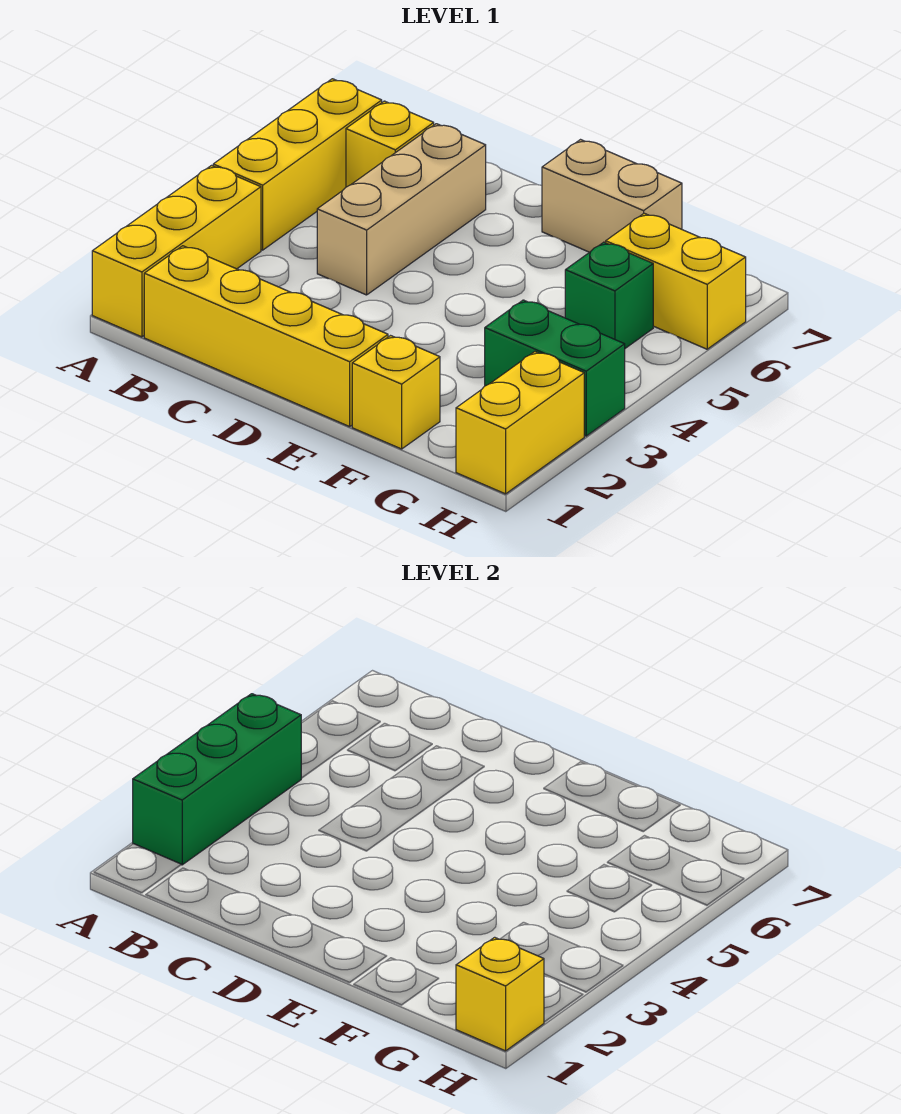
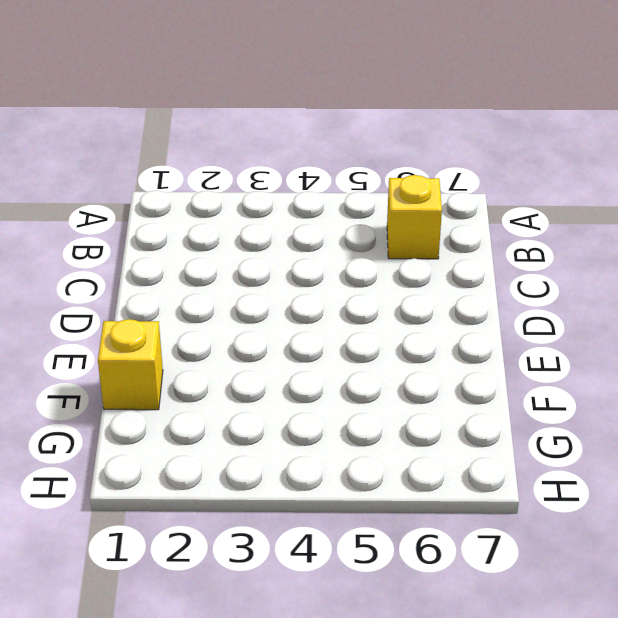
none -> yellow 1x3 brick [92,166,261,337]
none -> yellow 1x3 brick [213,79,382,250]
none -> yellow 1x4 brick [144,246,388,427]

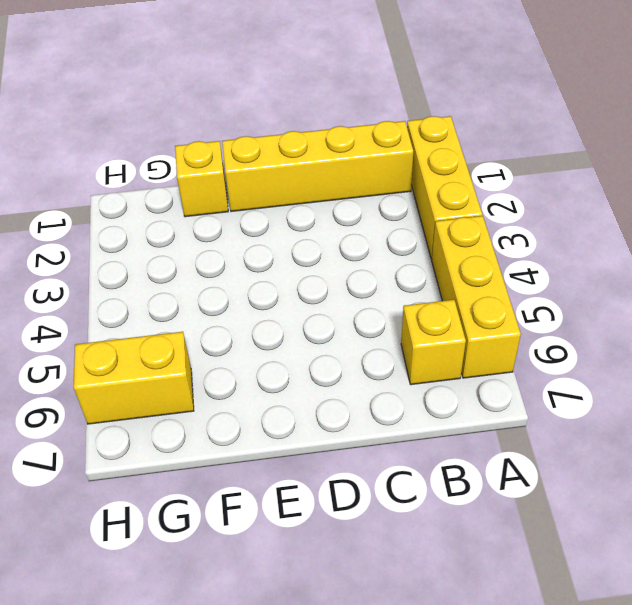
none -> tan 1x3 brick [317,124,486,295]
none -> tan 1x2 brick [542,140,682,252]
none -> green 1x2 brick [485,300,625,436]

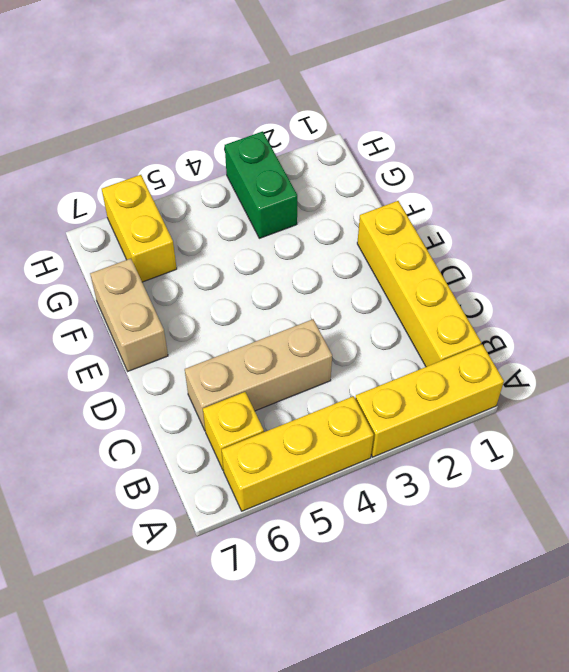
none -> yellow 1x1 brick [352,336,440,449]
none -> green 1x1 brick [565,242,653,348]
none -> yellow 1x2 brick [456,352,584,494]

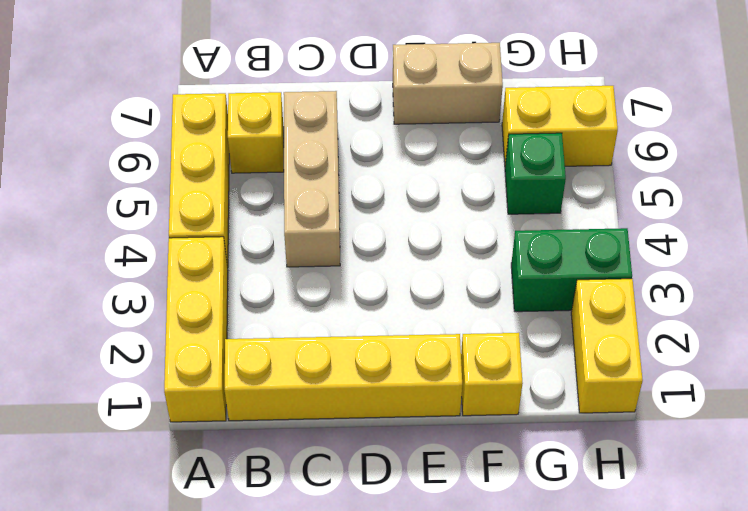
none -> green 1x3 brick [133,694,301,865]
none -> yellow 1x1 brick [456,937,544,1051]

